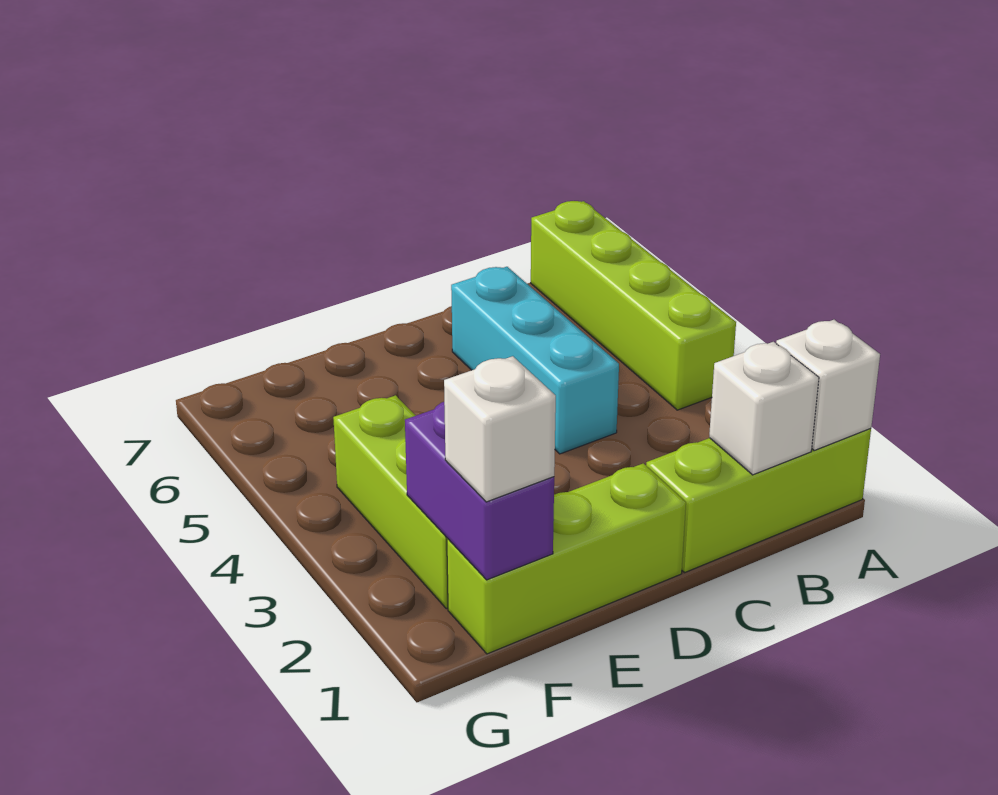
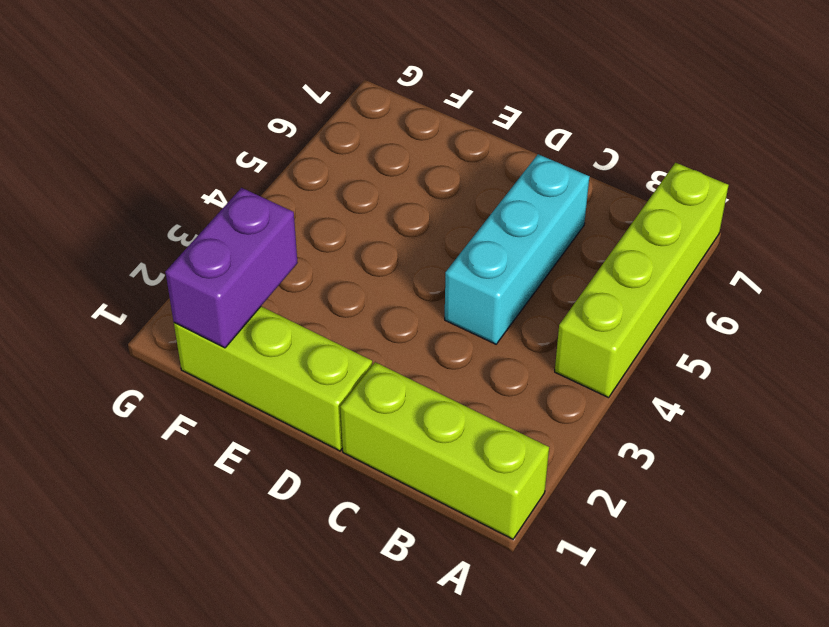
none -> lime 1x3 brick [333,395,448,609]
none -> white 1x1 brick [776,320,880,450]

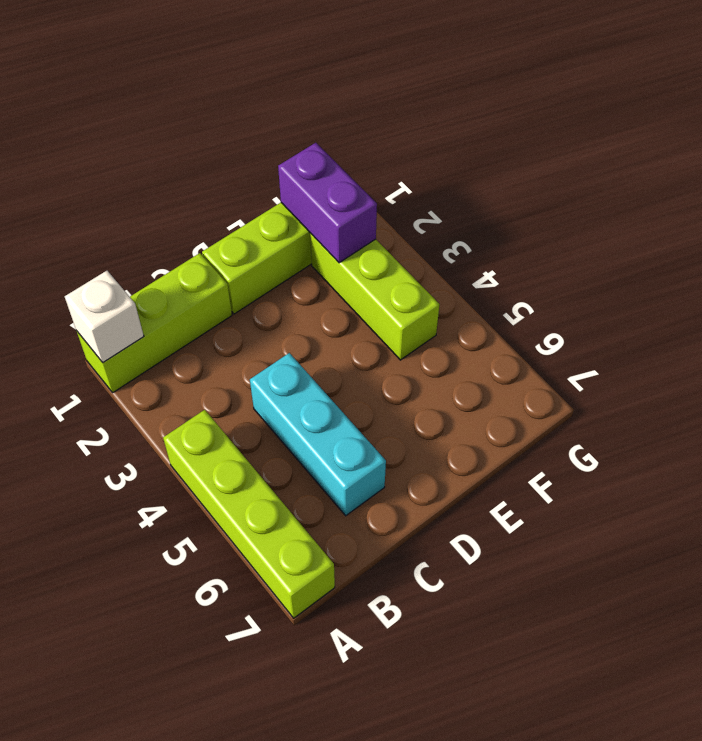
none -> white 1x1 brick [709,342,819,475]
none -> white 1x1 brick [444,356,556,502]

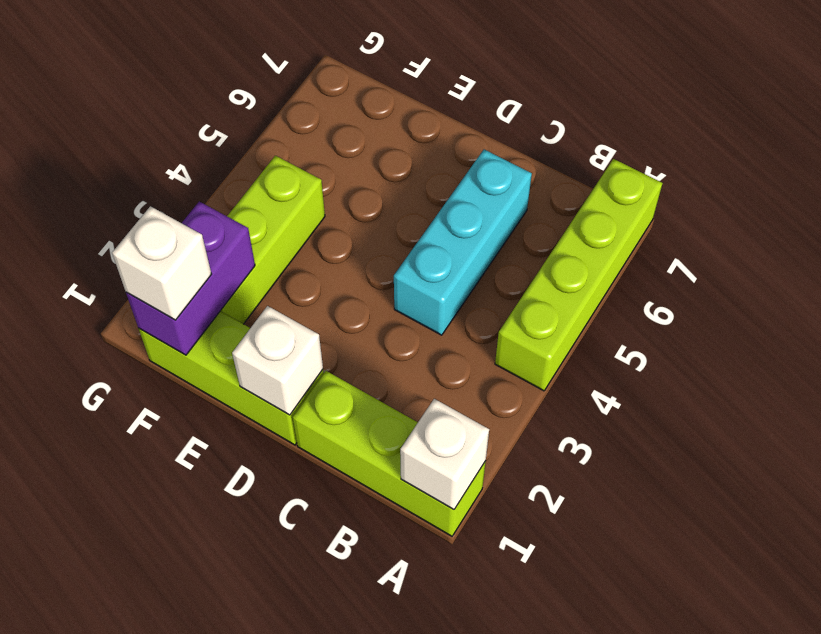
white 1x1 brick [232,306,323,415] -> white 1x1 brick moved to [709,342,819,475]

